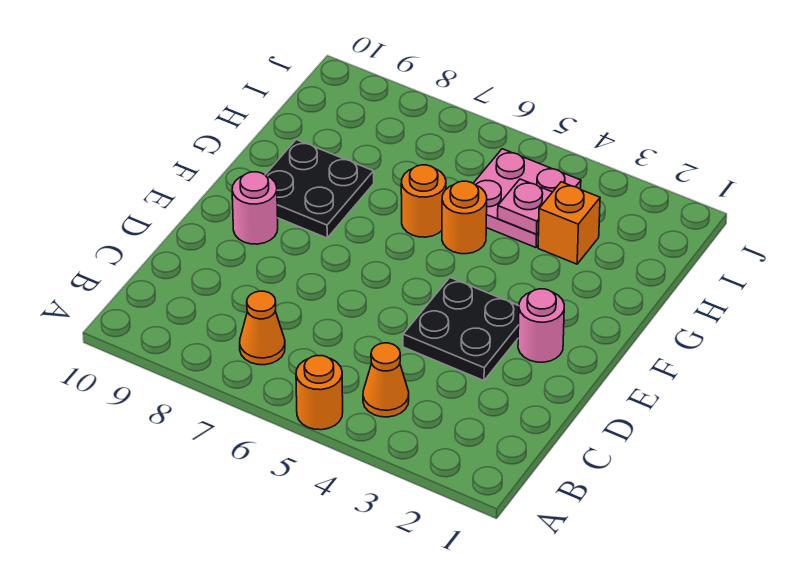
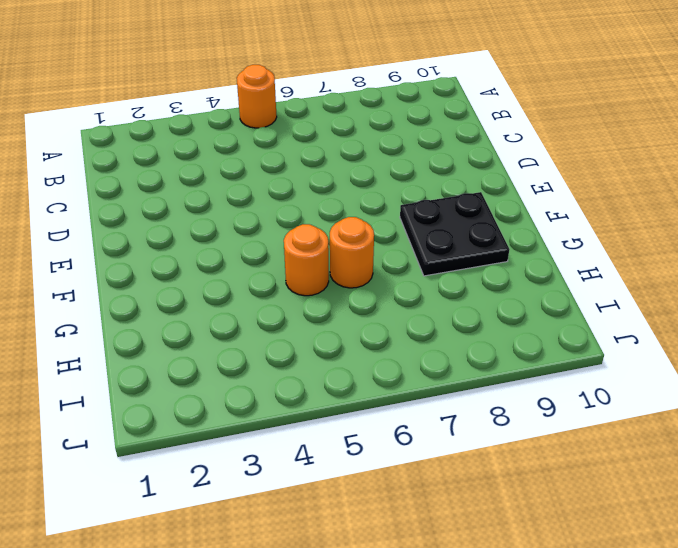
none -> orange 1x1 cone [363,343,409,417]
none -> orange 1x1 cone [240,291,285,365]
none -> black 2x2 plate [403,278,519,381]

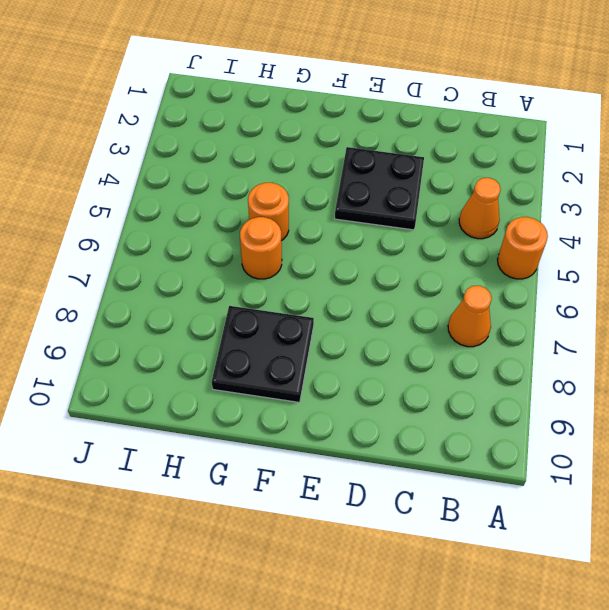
none -> pink 1x1 round brick [518,289,564,362]
none -> pink 1x1 round brick [232,172,278,244]
none -> orange 1x1 brick [538,182,600,264]

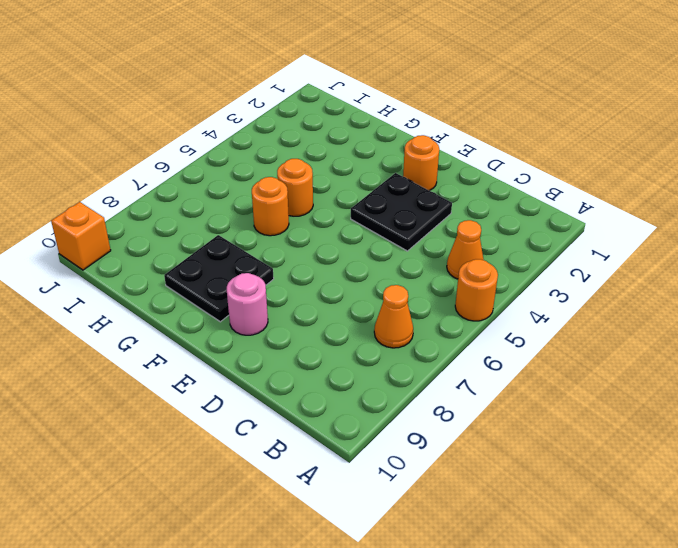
orange 1x1 round brick [403,135,439,191] -> pink 1x1 round brick [518,289,564,362]
orange 1x1 brick [51,202,111,270] -> orange 1x1 brick moved to [538,182,600,264]
none -> pink 2x2 plate [473,149,581,248]
none -> pink 1x1 plate [498,179,552,234]

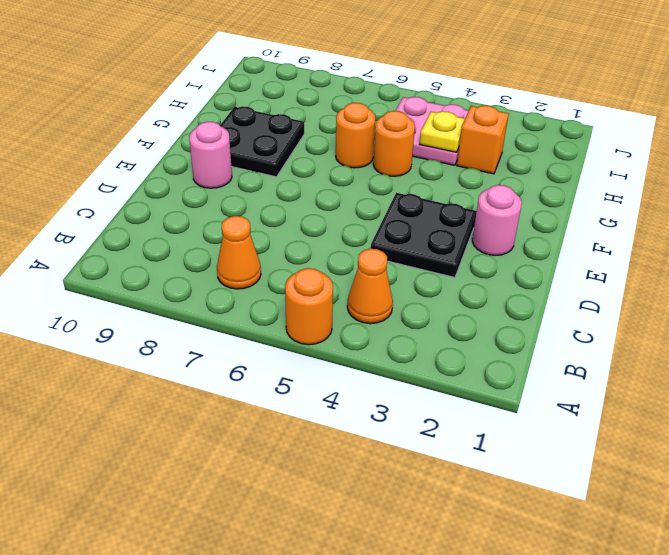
yellow 1x1 plate [420,111,465,152] -> pink 1x1 plate [498,179,552,234]

